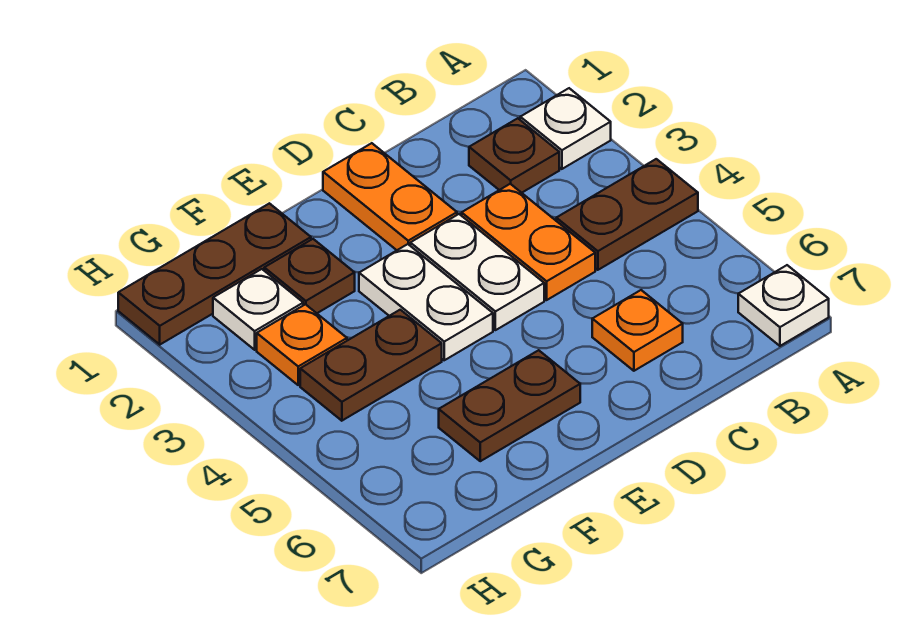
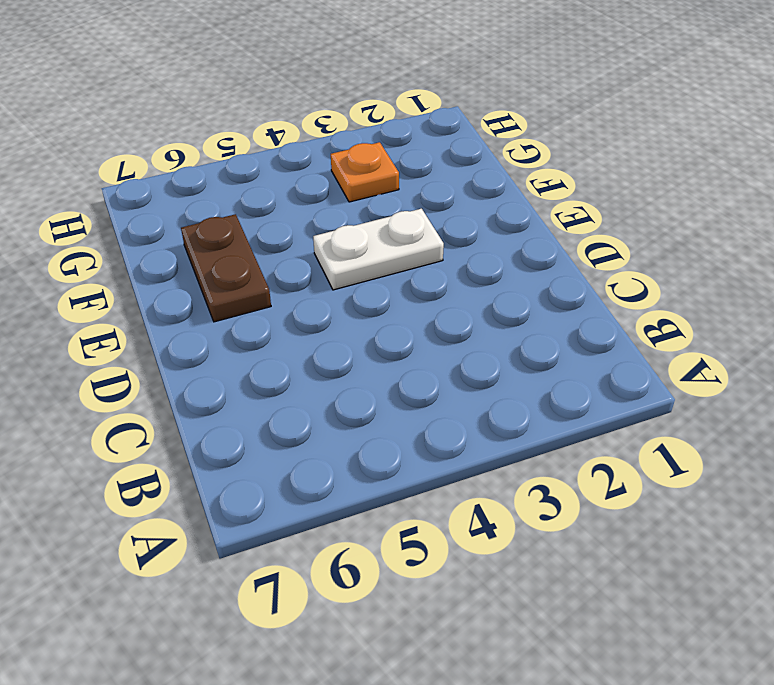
none -> white 1x1 plate [520,88,611,169]
none -> brown 1x2 plate [556,159,698,270]
none -> white 1x1 plate [738,265,829,346]

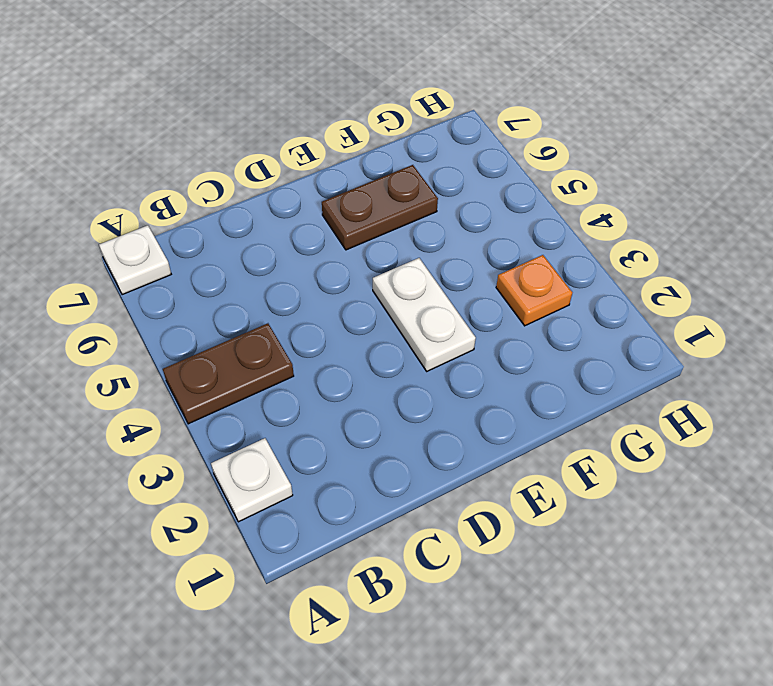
none -> brown 1x1 plate [469,118,559,193]
none -> orange 1x2 plate [462,184,595,300]
none -> orange 1x1 plate [592,290,683,371]

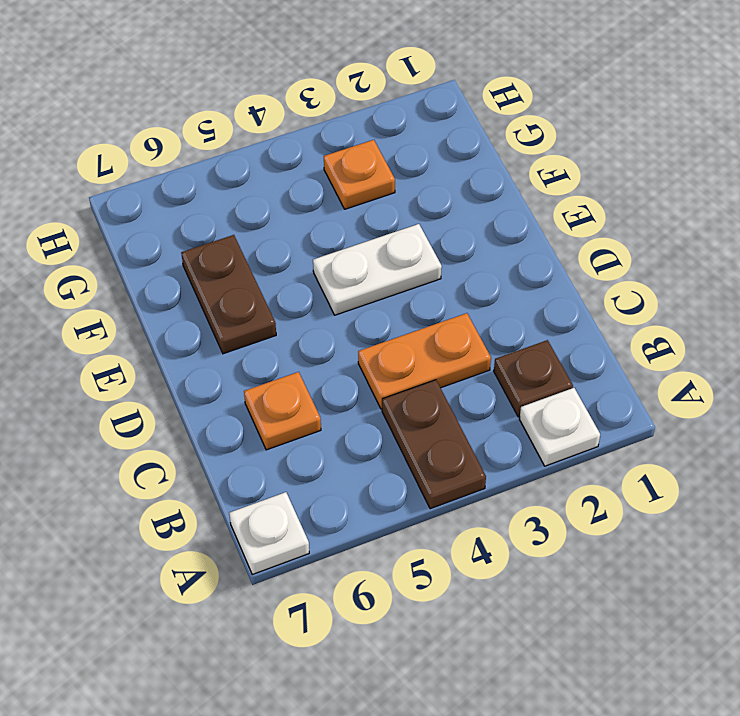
none -> orange 1x2 plate [323,143,457,250]
none -> white 1x2 plate [410,214,544,330]
none -> brown 1x3 plate [118,203,311,345]

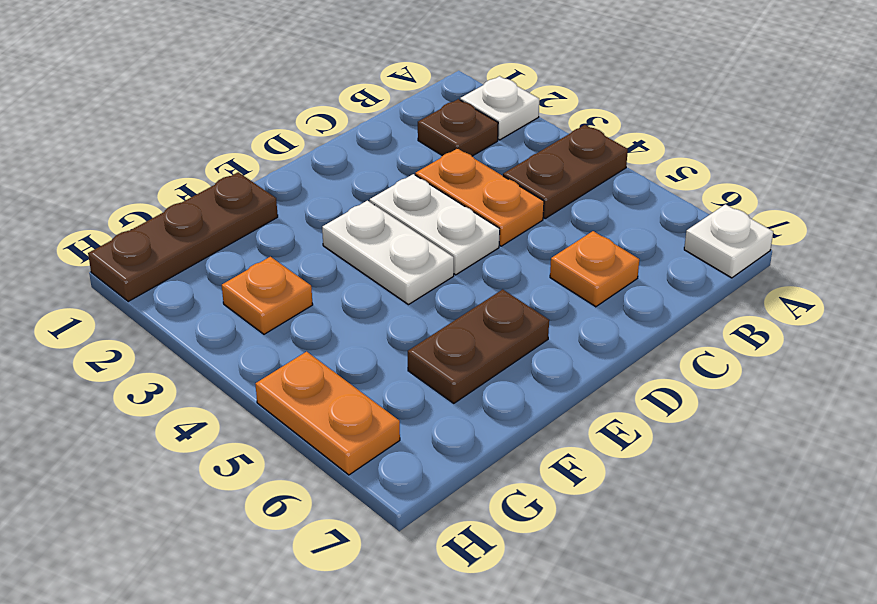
orange 1x2 plate [255,352,400,475] -> orange 1x2 plate moved to [323,143,457,250]
none -> brown 1x1 plate [264,239,355,313]
none -> brown 1x2 plate [300,310,442,421]
none -> white 1x1 plate [213,269,303,350]

